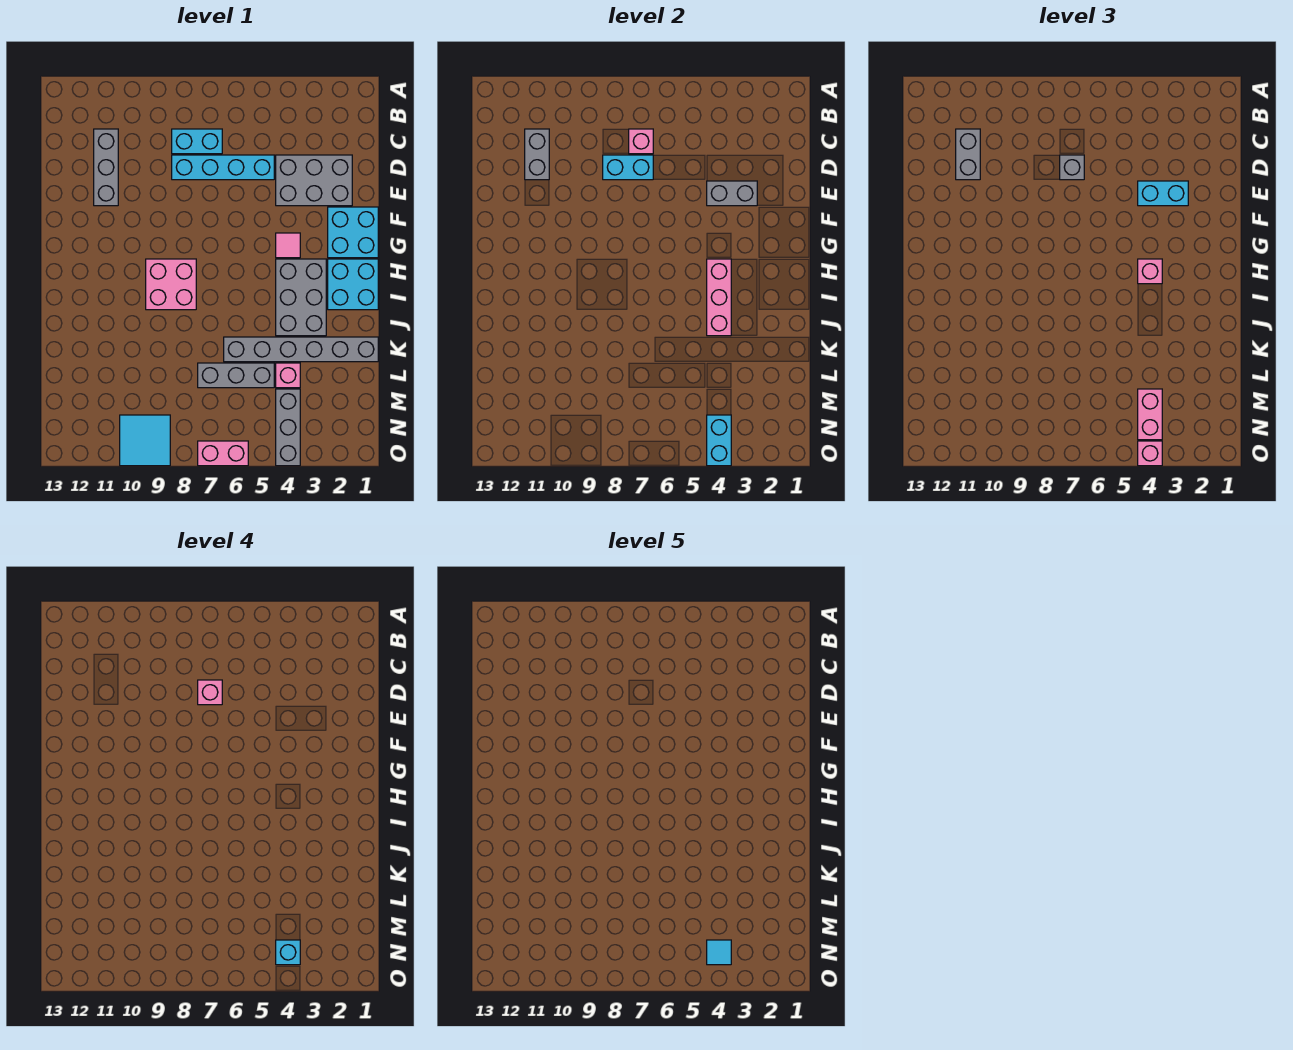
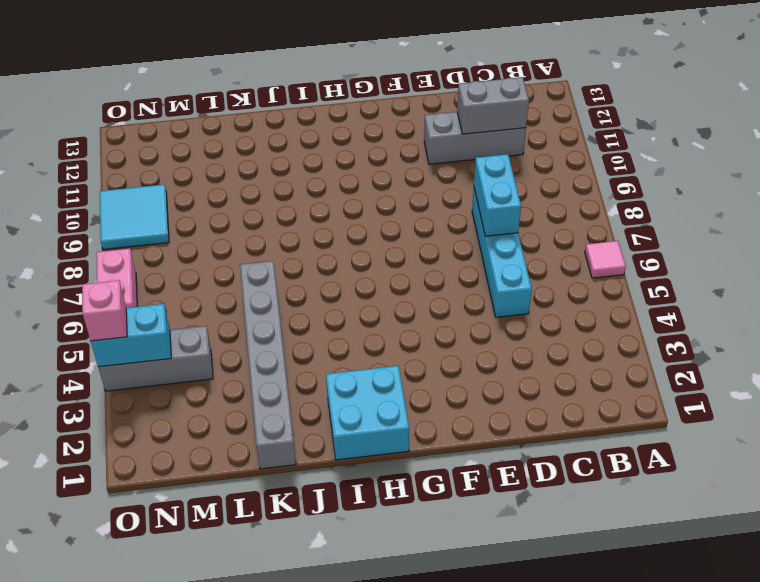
pink 1x1 tile [585,241,626,278] -> pink 1x1 tile moved to [276,233,300,258]
none -> cyan 1x2 brick [172,129,222,154]
none -> grey 2x3 brick [276,155,352,206]
none -> cyan 2x2 brick [328,207,378,258]
none -> grey 2x3 brick [276,259,326,336]

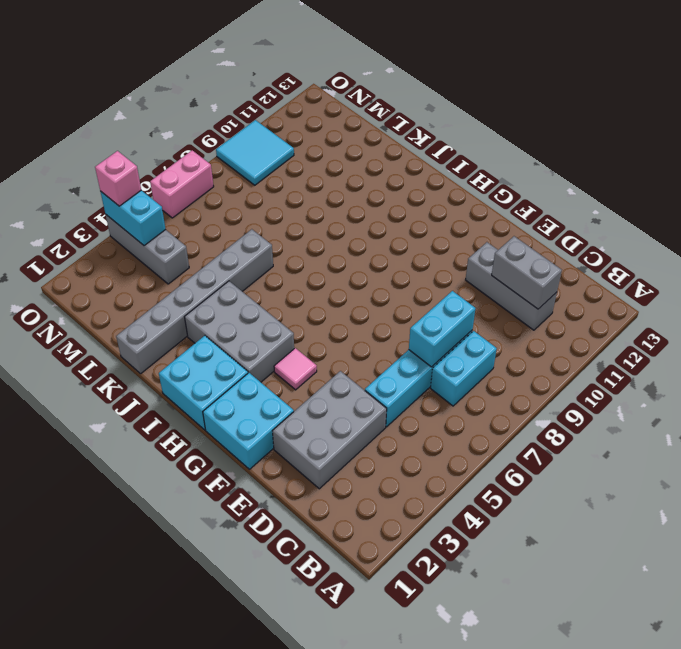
none -> pink 2x2 brick [146,259,196,310]
none -> pink 1x1 brick [276,363,300,388]
none -> grey 1x3 brick [198,363,274,388]
none -> pink 1x1 brick [629,129,653,154]

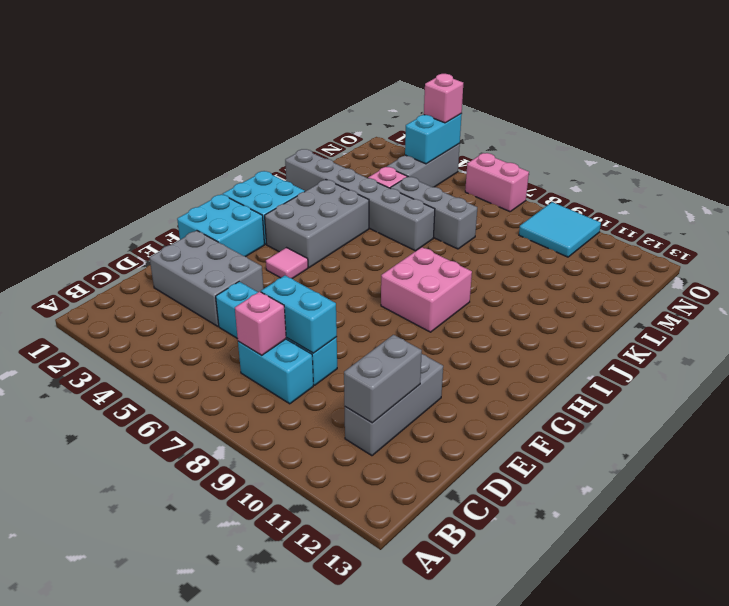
none -> grey 1x2 brick [707,181,757,206]
none -> pink 1x3 brick [707,259,731,336]
none -> grey 1x2 brick [956,129,980,180]
none -> grey 1x1 brick [1060,155,1084,180]

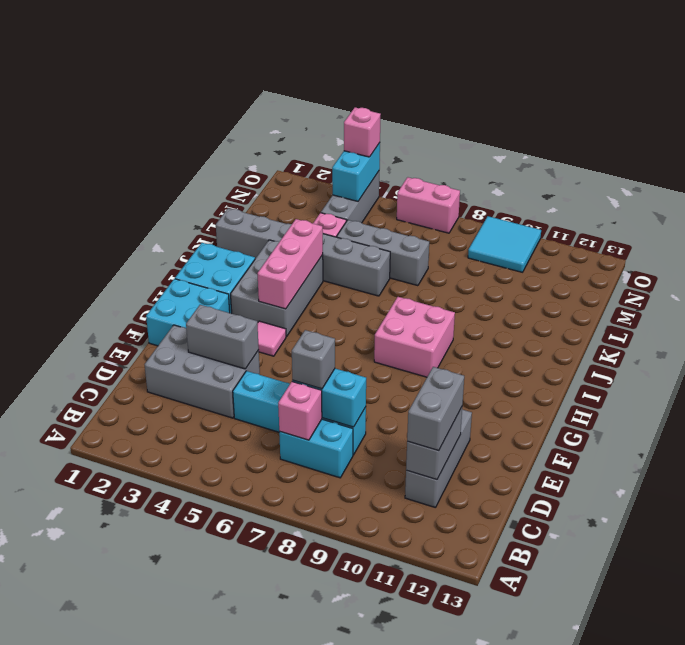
none -> cyan 1x2 brick [1138,181,1188,206]
none -> pink 1x1 brick [1138,259,1162,284]
none -> pink 1x2 brick [1138,389,1162,440]
none -> pink 1x1 brick [198,680,222,705]

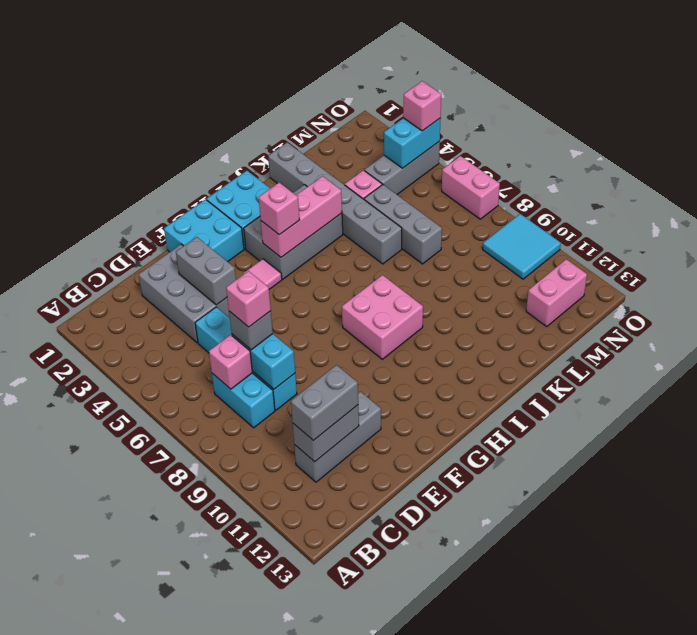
pink 1x2 brick [526,259,587,326] -> pink 1x2 brick moved to [1138,389,1162,440]
none -> cyan 1x2 brick [1138,181,1188,206]
none -> cyan 1x1 brick [276,940,300,965]
none -> cyan 1x1 tile [707,940,731,965]

